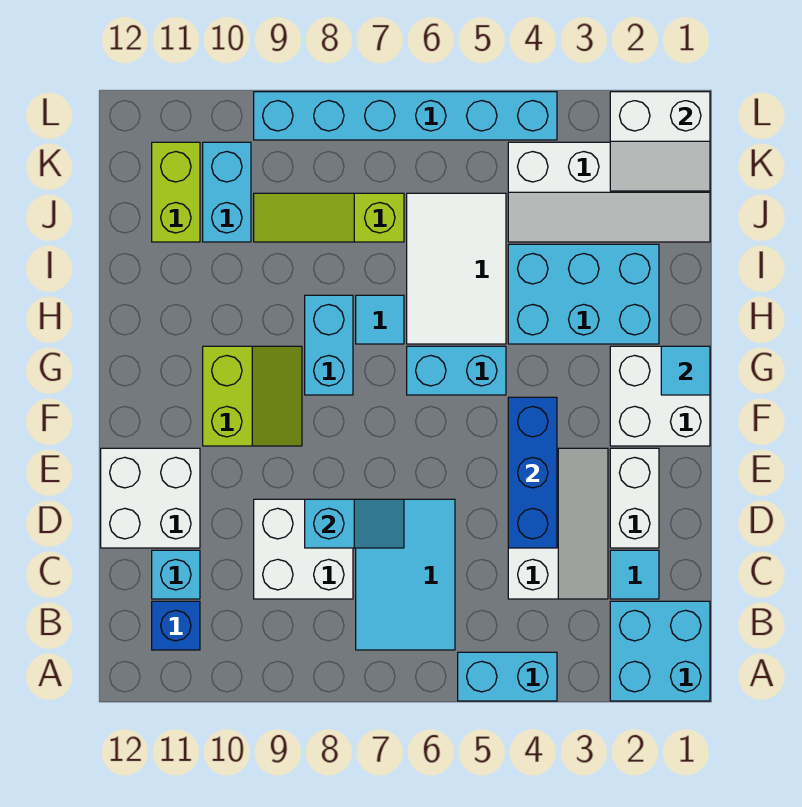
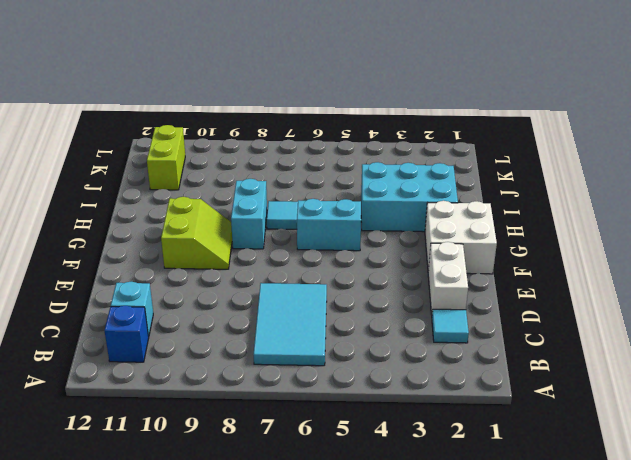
none -> cyan 2x2 brick [610,601,710,701]
none -> cyan 1x2 brick [458,652,557,701]
none -> white 2x3 slope [508,448,608,599]

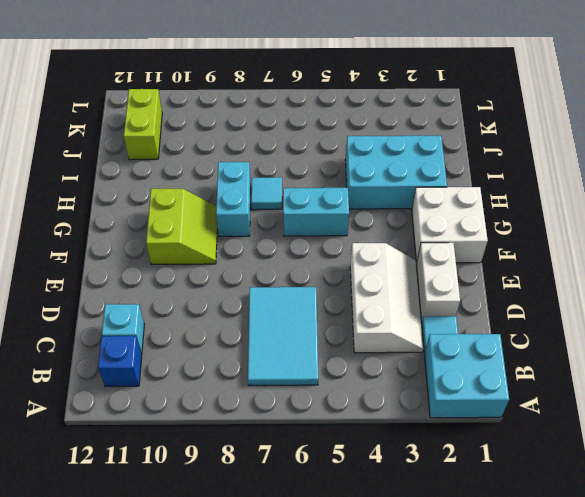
none -> cyan 1x2 brick [458,652,557,701]
none -> white 2x2 brick [254,499,353,599]
none -> white 2x2 brick [101,448,200,548]

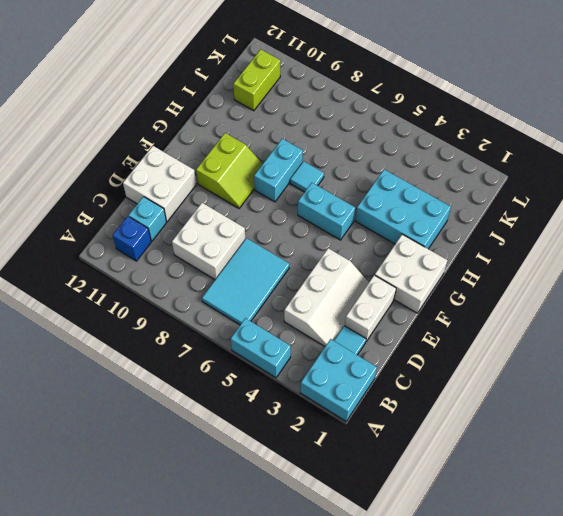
none -> white 2x3 tile [407,193,506,344]
none -> white 2x4 slope [508,142,710,242]
none -> lime 1x3 slope [254,193,404,242]

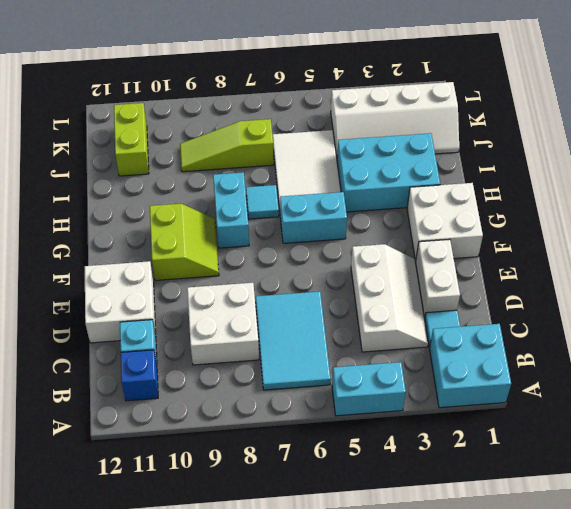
none -> cyan 1x2 brick [203,142,251,242]
none -> cyan 1x6 brick [254,92,557,140]
none -> blue 1x3 brick [508,397,557,548]

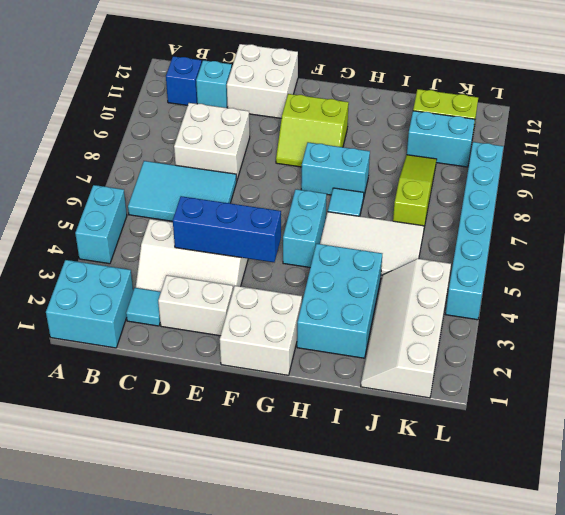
none -> cyan 1x2 slope [305,499,404,548]
none -> cyan 1x1 tile [661,346,710,395]
none -> white 2x2 slope [610,92,710,191]

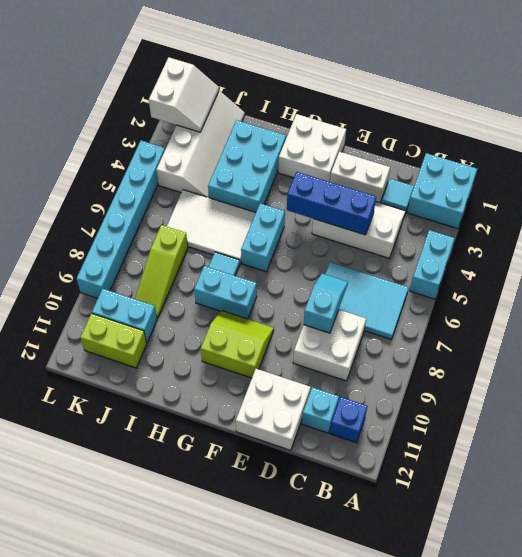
none -> cyan 1x1 tile [661,346,710,395]

